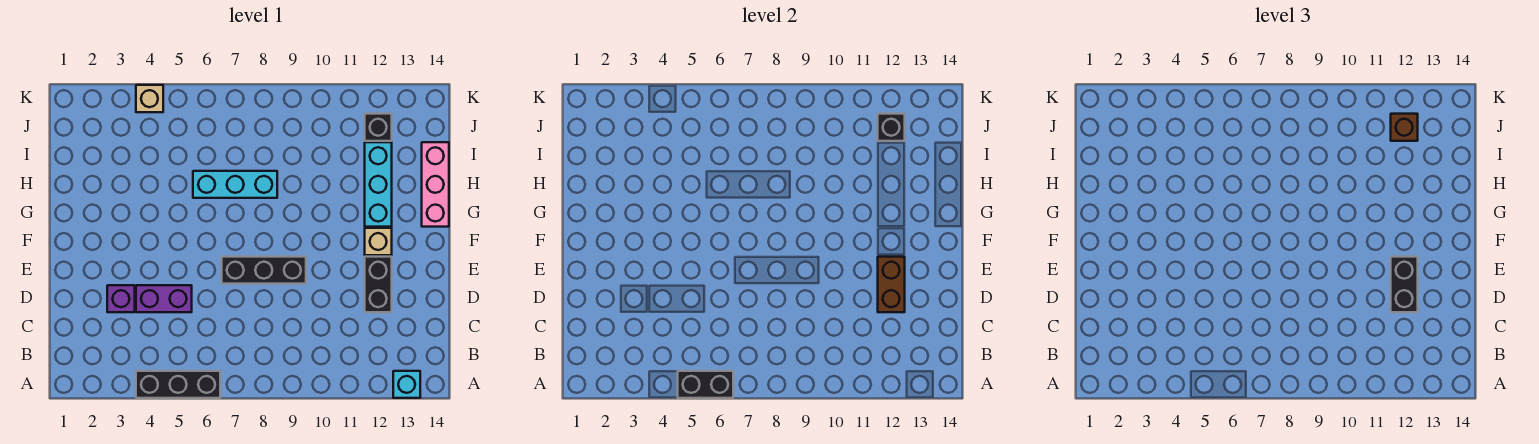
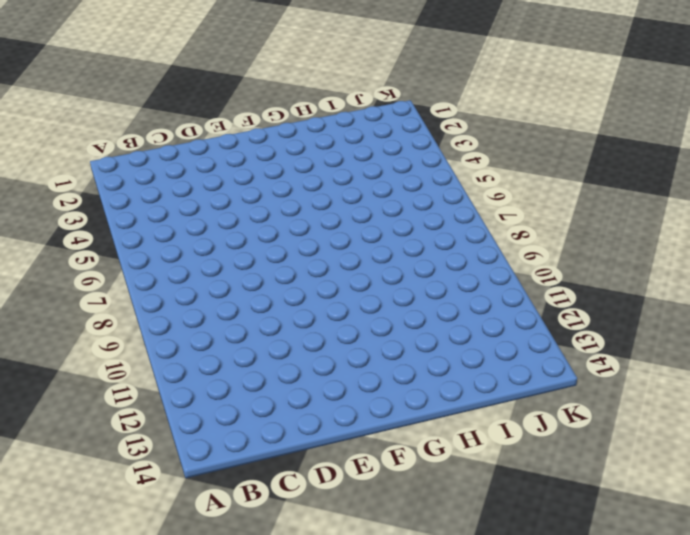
none -> black 1x3 brick [136,371,220,398]
none -> cyan 1x1 brick [393,371,420,398]
none -> purple 1x1 brick [107,285,135,312]

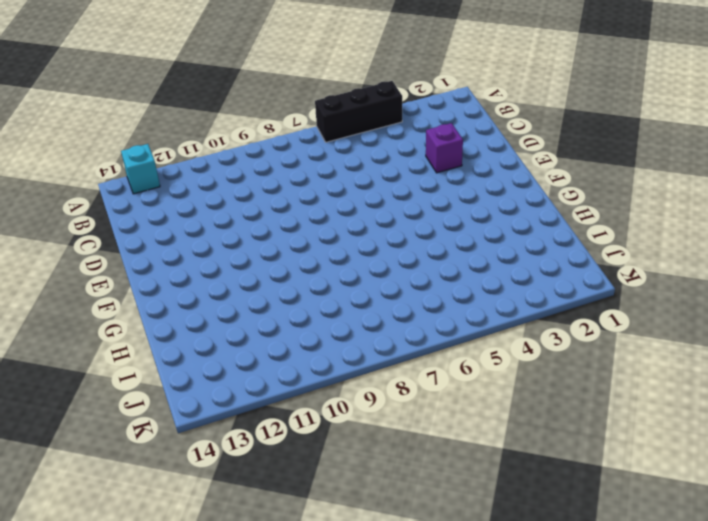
none -> purple 1x2 brick [136,285,192,312]
none -> black 1x2 brick [365,257,392,312]
none -> black 1x3 brick [222,257,306,284]

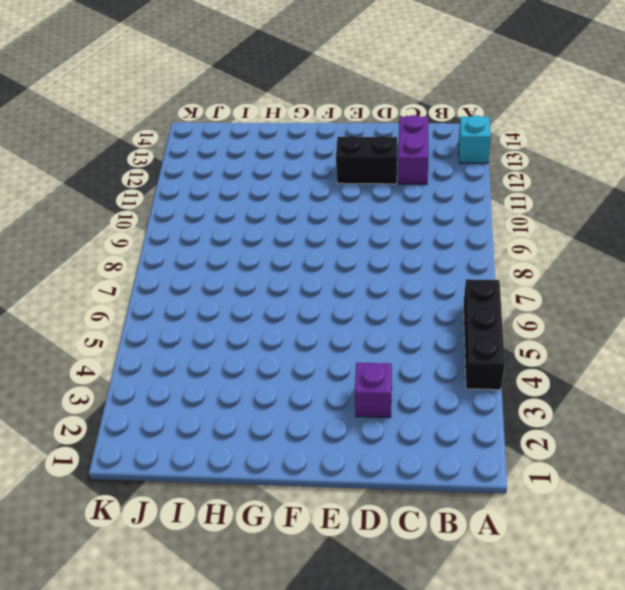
purple 1x2 brick [398,115,428,184] -> purple 1x2 brick moved to [136,285,192,312]
none -> black 1x3 brick [222,257,306,284]
none -> tan 1x1 brick [365,228,392,255]
none -> cyan 1x3 brick [365,142,392,227]

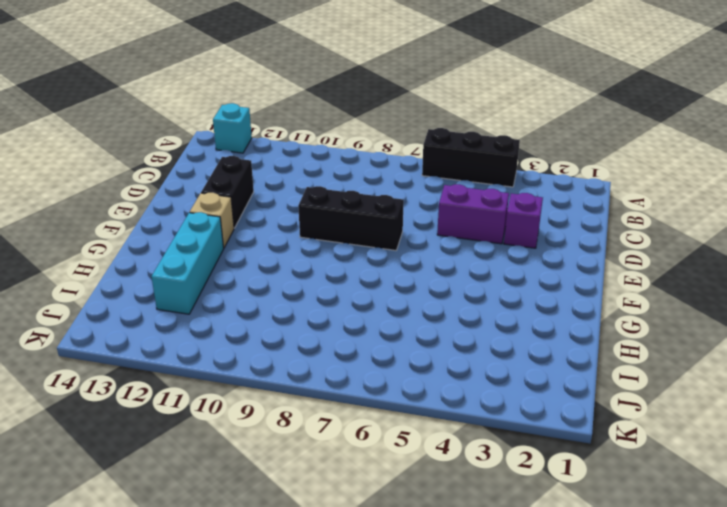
none -> pink 1x3 brick [422,142,449,227]
none -> cyan 1x3 brick [193,171,277,198]
none -> black 1x1 brick [365,114,392,141]

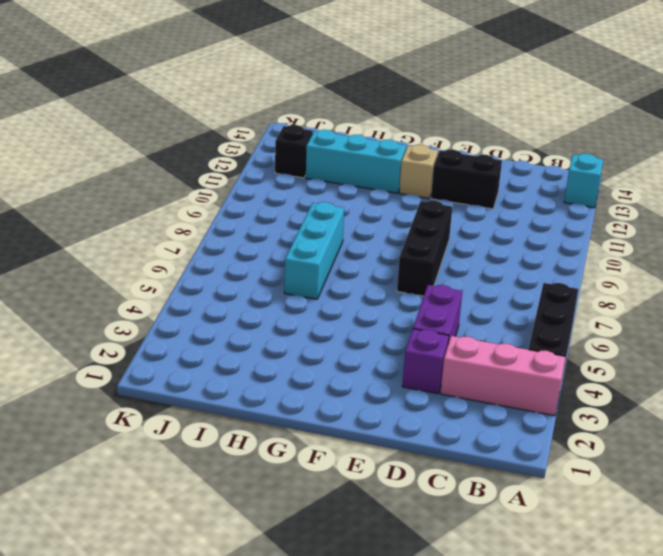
pink 1x3 brick [440,336,566,416] -> pink 1x3 brick moved to [422,142,449,227]
none -> tan 1x1 brick [136,85,163,112]
none -> black 1x2 brick [678,371,733,398]
none -> brown 1x2 brick [878,257,905,312]

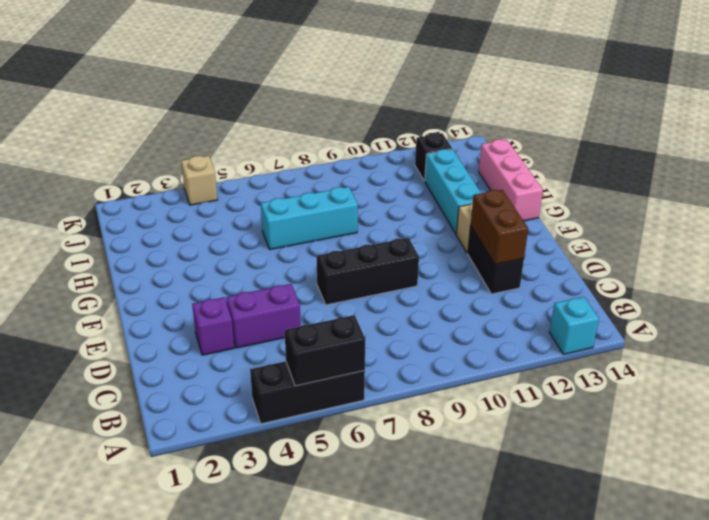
none -> black 1x1 brick [878,114,905,141]
none -> black 1x2 brick [1391,257,1418,312]
none -> brown 1x1 brick [1391,114,1418,141]

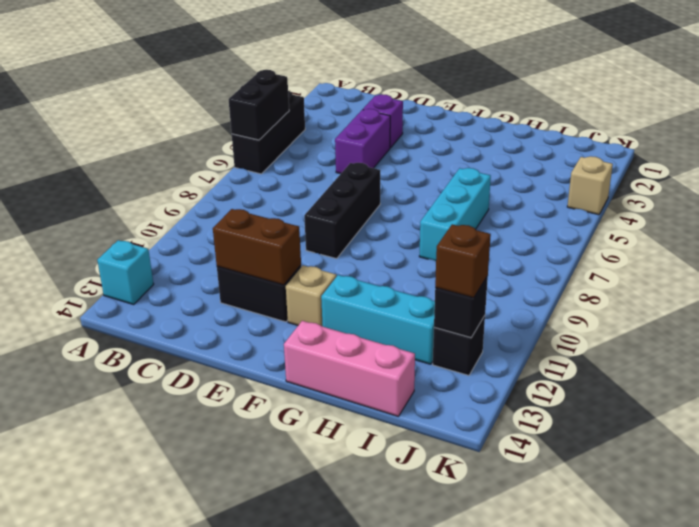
none -> black 1x2 brick [1391,257,1418,312]

